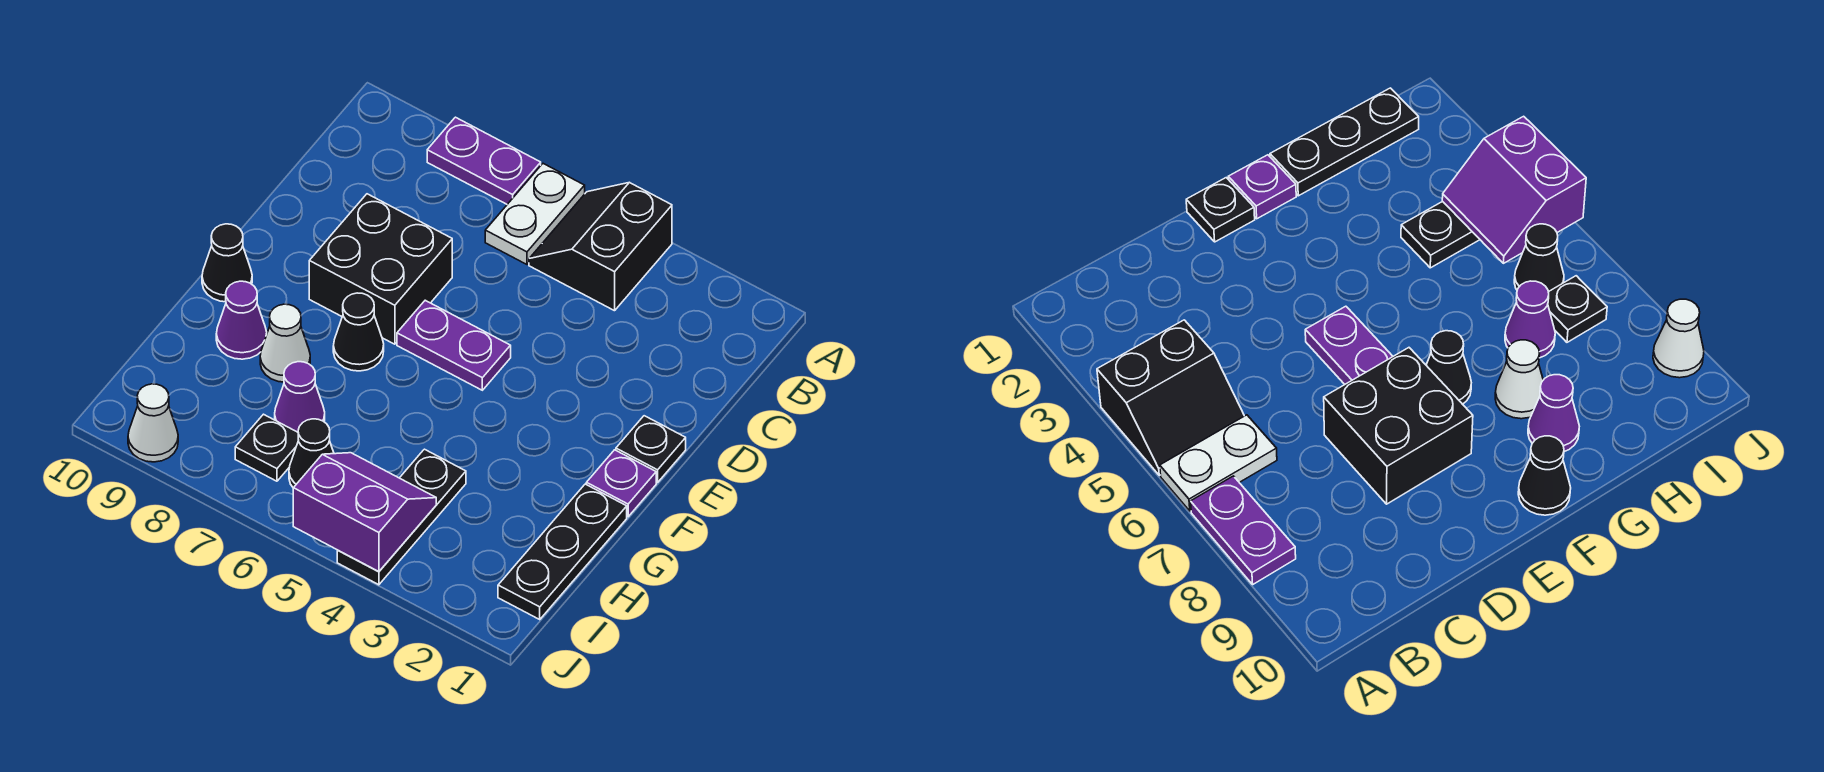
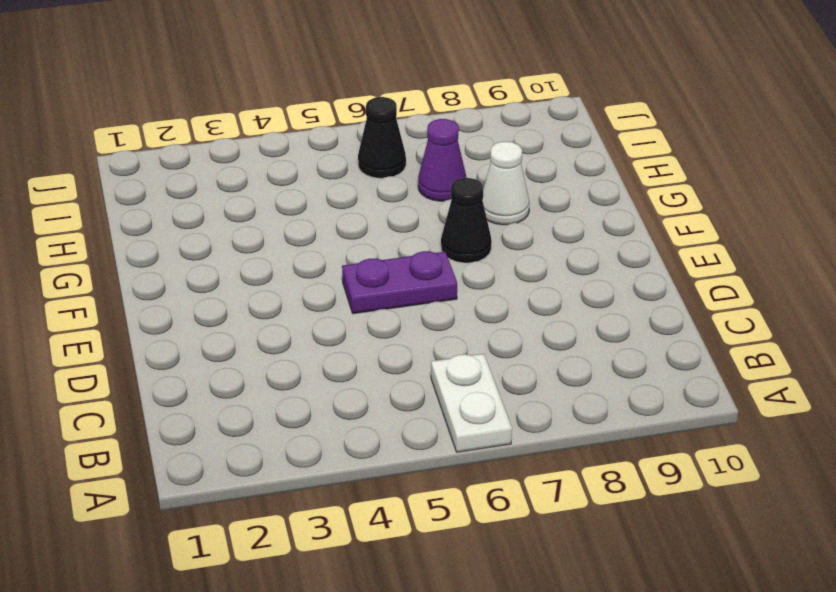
none -> black 2x2 slope [529,182,672,311]
none -> purple 1x2 plate [427,117,541,204]
none -> black 2x2 brick [309,194,452,344]

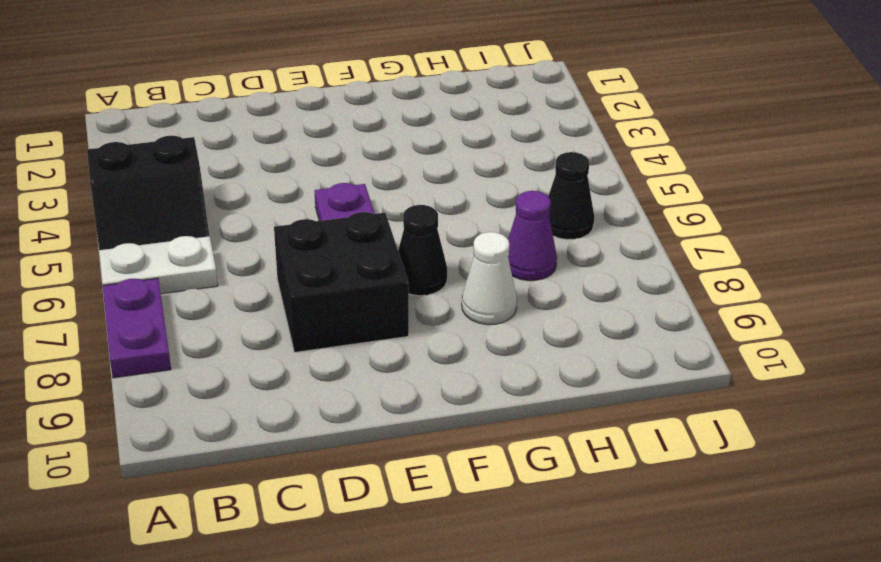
none -> black 1x1 plate [616,416,686,483]
none -> purple 1x1 plate [586,450,656,517]
none -> black 1x1 cone [202,224,252,302]

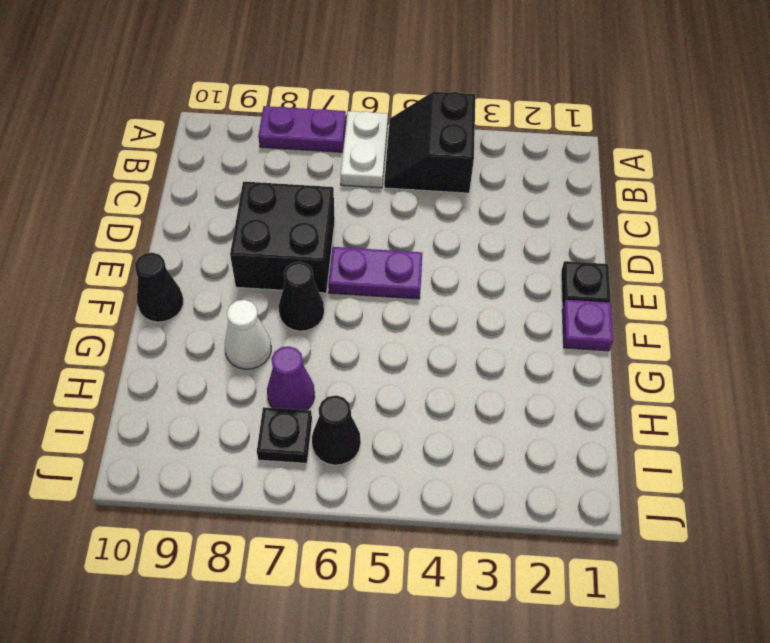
none -> black 1x3 plate [498,484,627,619]
none -> purple 1x1 cone [216,281,267,359]
none -> black 1x3 plate [337,449,466,585]

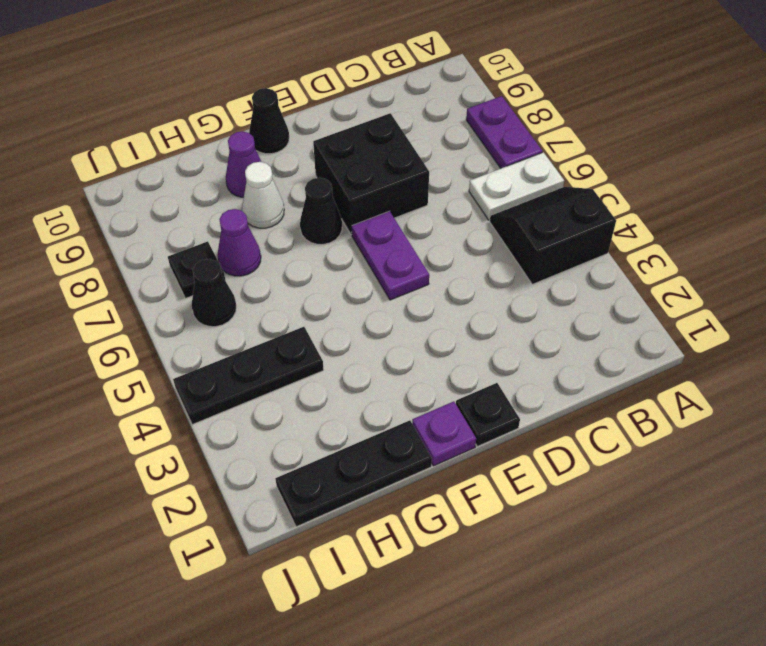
none -> white 1x1 cone [128,384,178,462]
none -> purple 2x2 slope [293,453,436,572]

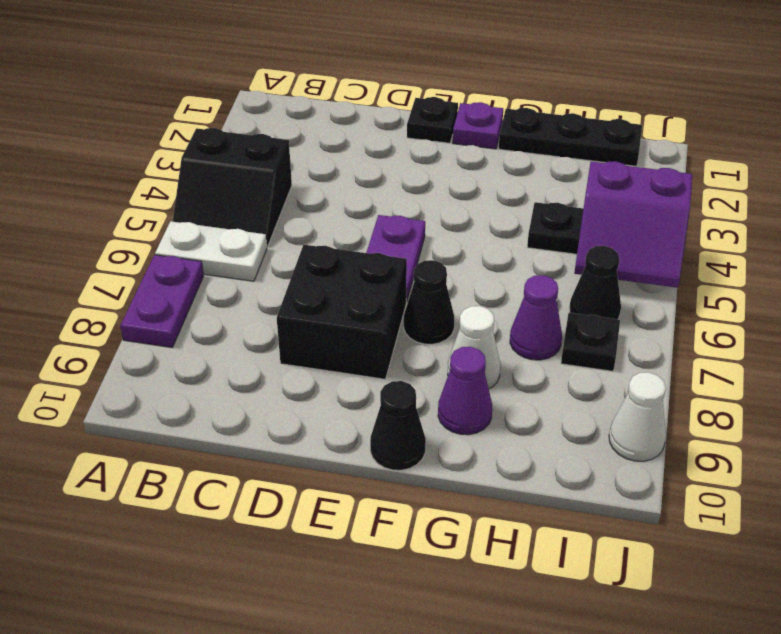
purple 2x2 slope [574,161,692,288] -> purple 2x2 slope turned to [293,453,436,572]

